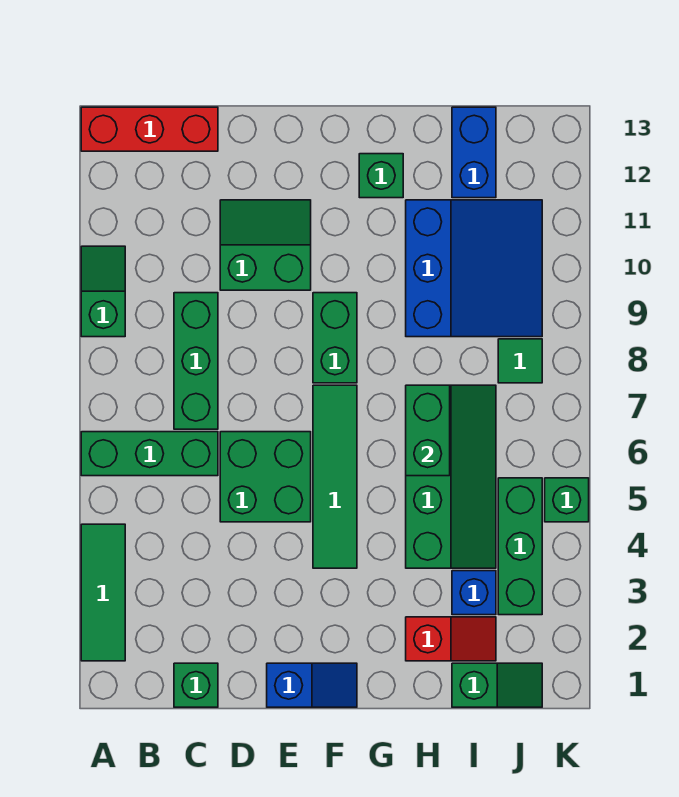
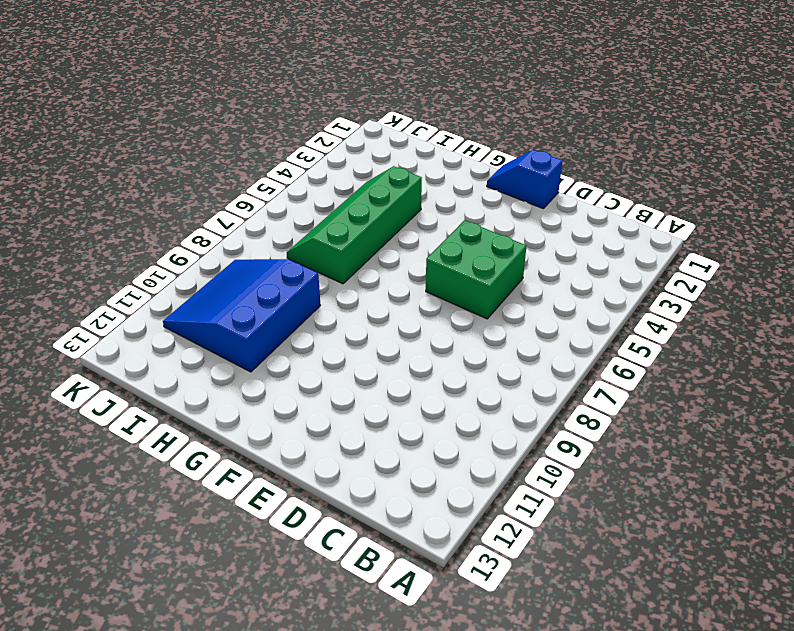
none -> green 1x3 tile [81,524,125,661]
none -> green 1x3 brick [81,432,218,476]
none -> green 1x2 slope [81,246,125,337]

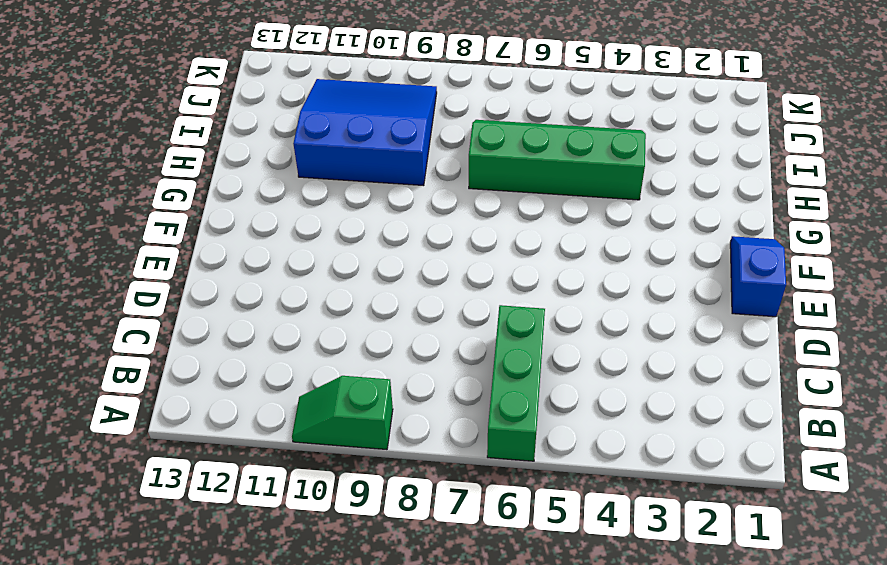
none -> green 1x3 tile [81,524,125,661]
none -> red 1x3 brick [81,107,218,151]
none -> green 1x1 brick [174,663,218,707]

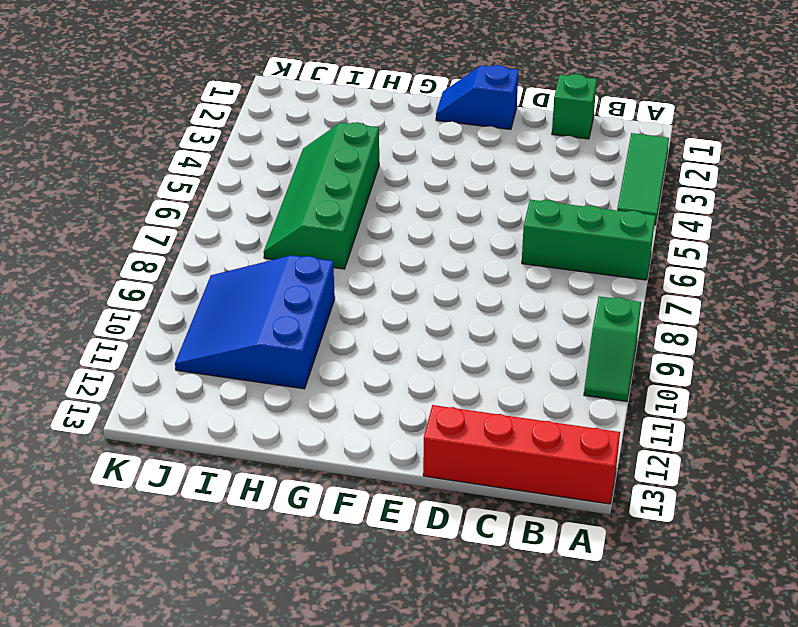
red 1x4 brick [423,405,620,504] -> red 1x3 brick [81,107,218,151]
none -> green 1x3 brick [174,293,218,429]
none -> green 2x2 brick [220,432,311,522]
none -> green 2x2 slope [220,200,311,290]

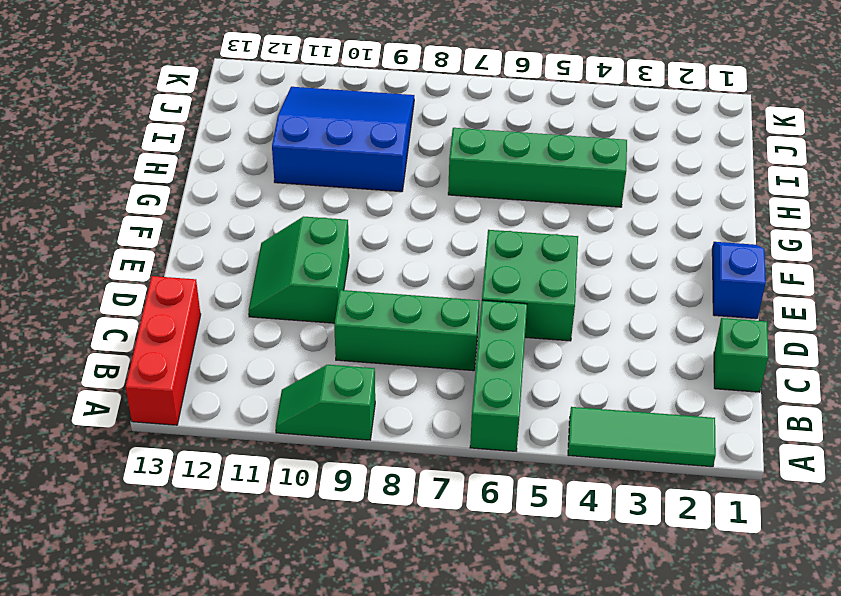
none -> green 1x4 tile [313,385,357,568]
none -> green 1x2 brick [313,293,357,383]
none -> green 1x1 brick [359,154,403,198]

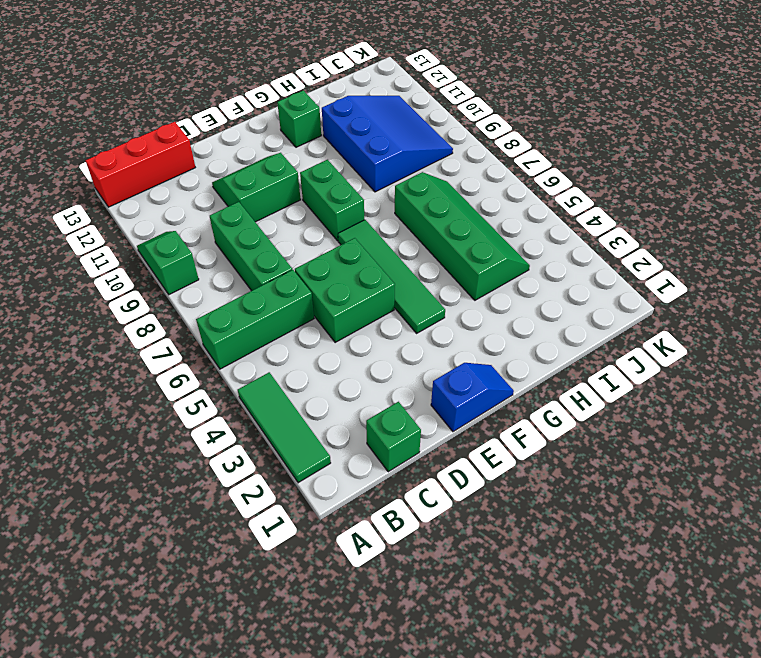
none -> red 1x2 slope [406,617,496,661]
none -> green 1x2 slope [452,663,542,707]
none -> blue 1x1 brick [452,571,496,615]

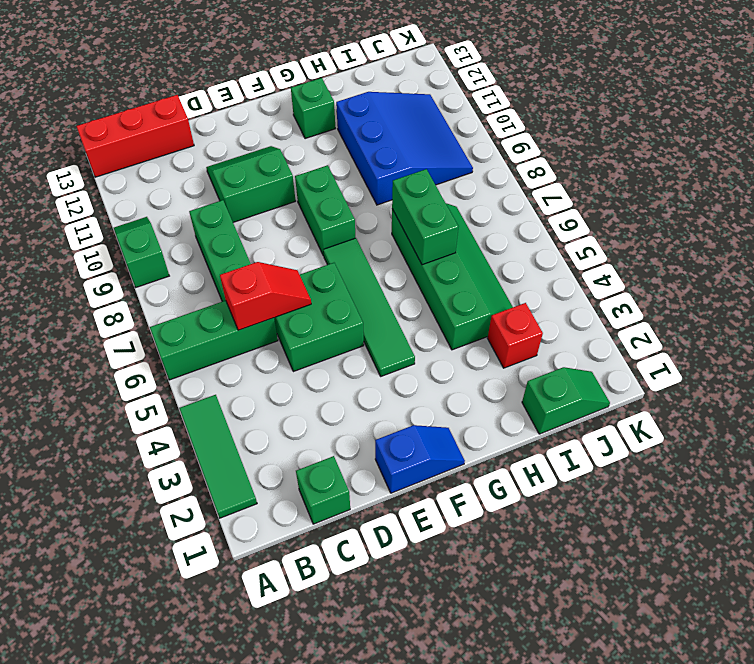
red 1x2 slope [220,262,311,330] -> red 1x2 slope moved to [406,617,496,661]
red 1x1 brick [488,303,543,368] -> blue 1x1 brick [452,571,496,615]
none -> blue 1x2 brick [452,107,496,198]
none -> green 1x3 brick [498,478,542,615]
none -> green 1x1 tile [498,339,542,383]

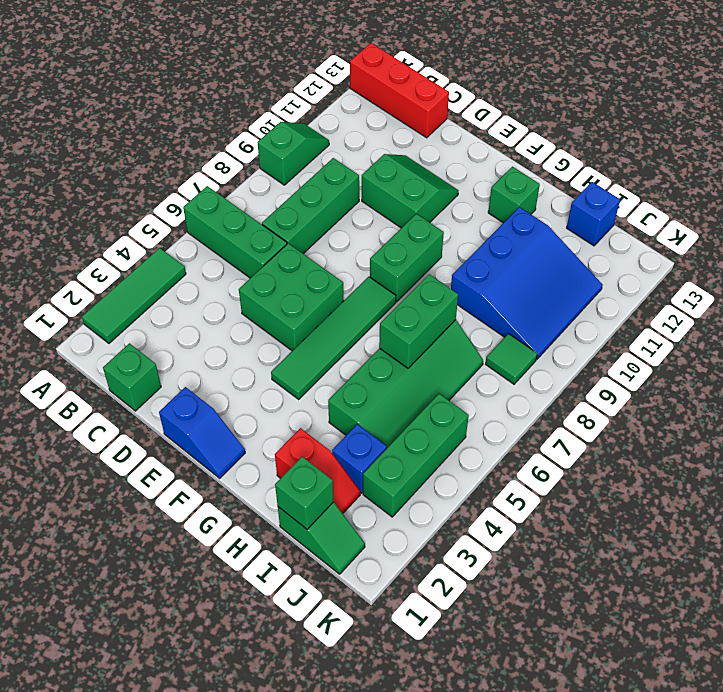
green 1x1 brick [275,457,333,529] -> green 1x1 brick moved to [545,478,589,522]
blue 1x1 brick [567,182,620,246] -> blue 1x2 brick [452,107,496,198]

